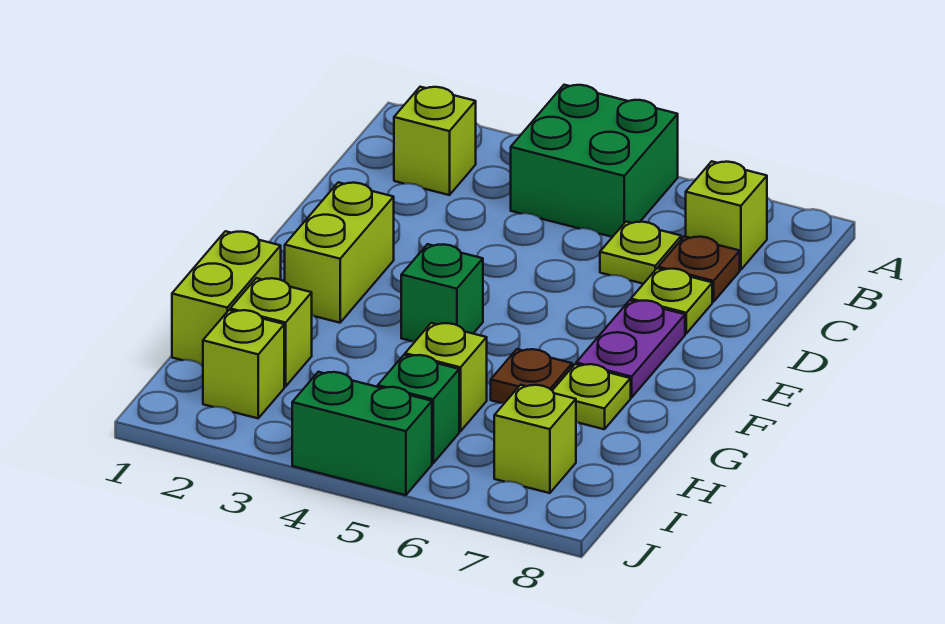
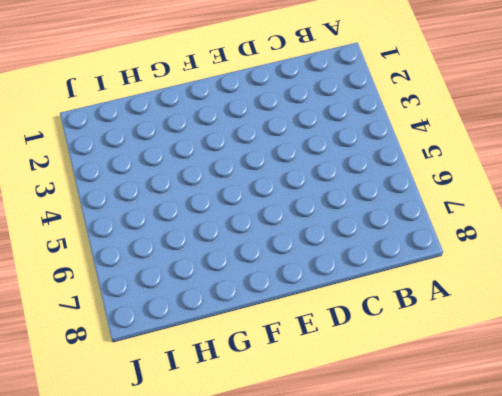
none -> green 2x2 brick [511,85,678,237]
none -> lime 1x1 brick [394,87,476,195]
none -> lime 1x1 brick [686,161,767,270]

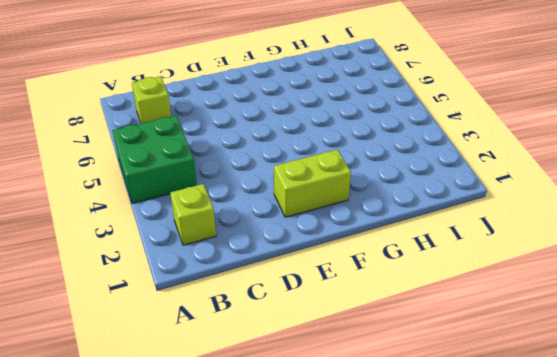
none -> lime 1x1 plate [600,222,681,284]
none -> brown 1x1 plate [658,236,740,302]
none -> lime 1x1 plate [631,268,712,334]

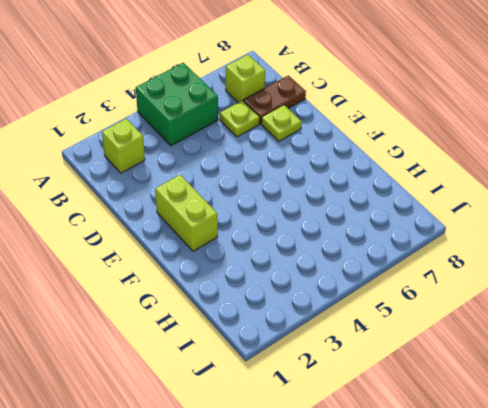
brown 1x2 plate [243,75,306,124] -> brown 1x1 plate [658,236,740,302]
none -> purple 1x2 plate [576,300,685,397]
none -> green 1x1 brick [401,244,483,341]
none -> lime 1x2 brick [172,231,281,365]

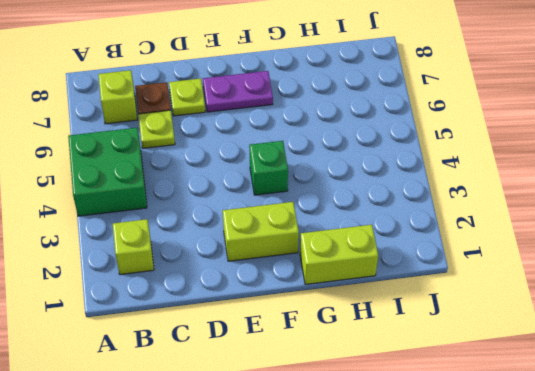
none -> brown 1x1 plate [491,349,572,403]
none -> lime 1x1 plate [552,364,631,429]
none -> lime 1x1 brick [230,278,312,387]

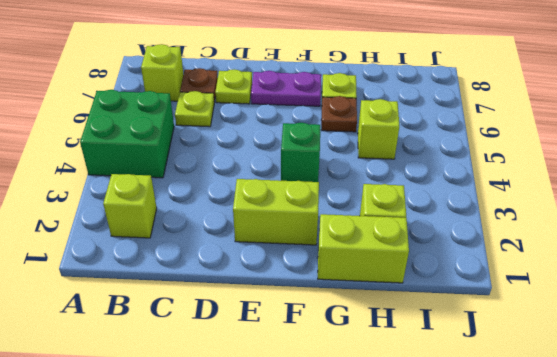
none -> lime 1x1 brick [203,310,284,418]
none -> green 1x1 brick [378,355,459,463]
none -> lime 1x1 brick [494,385,576,493]

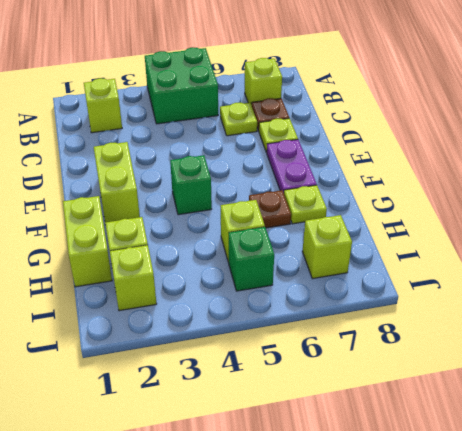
none -> green 1x2 brick [292,372,432,495]

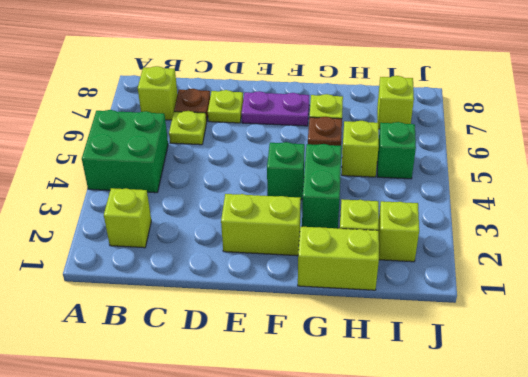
green 1x2 brick [302,144,342,228] -> green 1x2 brick moved to [292,372,432,495]

